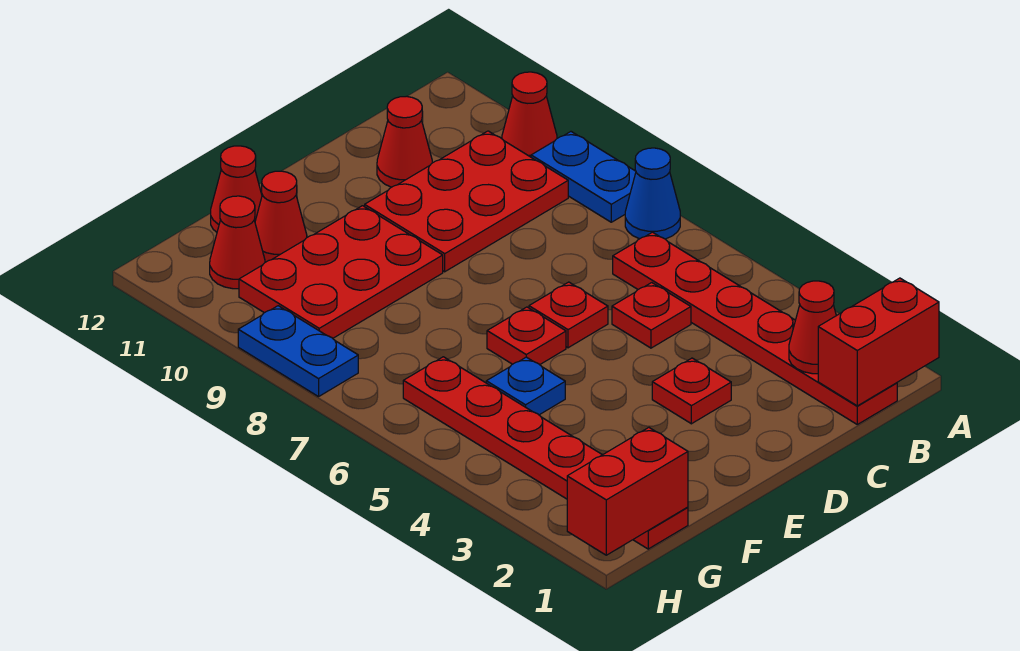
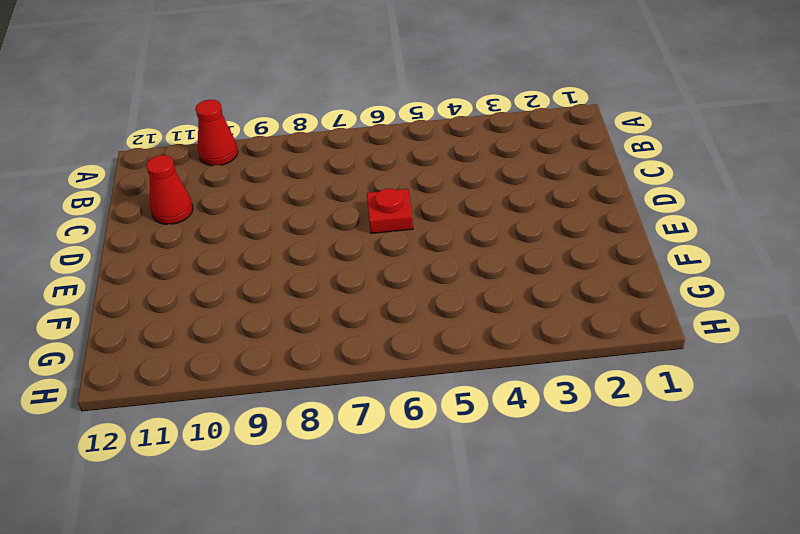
none -> blue 1x1 cone [625,148,680,239]
none -> blue 1x2 plate [531,132,636,222]
none -> red 1x6 plate [613,232,897,424]

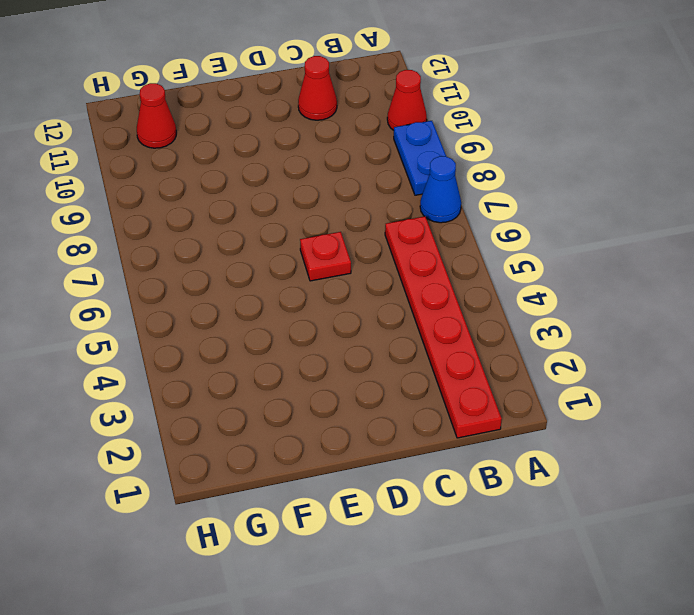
none -> red 2x3 plate [365,131,568,272]
none -> red 1x1 plate [612,283,691,348]
none -> red 1x1 plate [652,358,731,424]

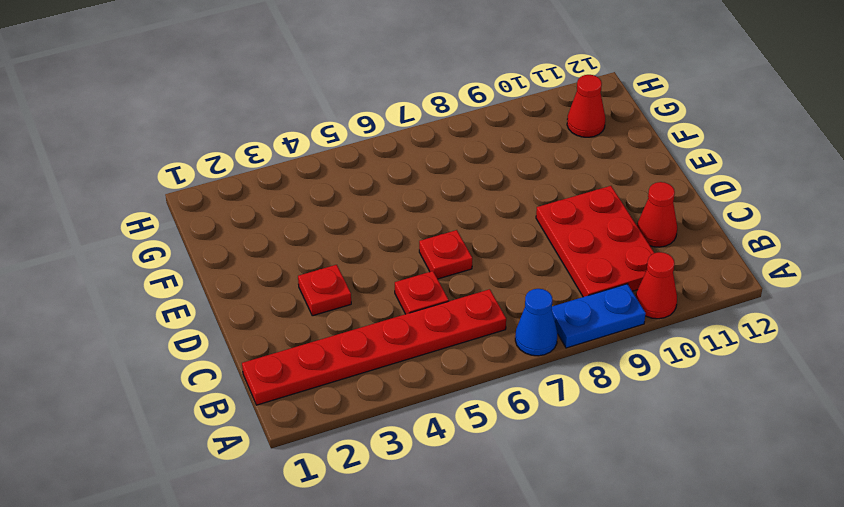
none -> red 1x1 plate [487,307,566,365]
none -> red 2x3 plate [239,206,443,338]
none -> blue 1x1 plate [486,357,565,415]

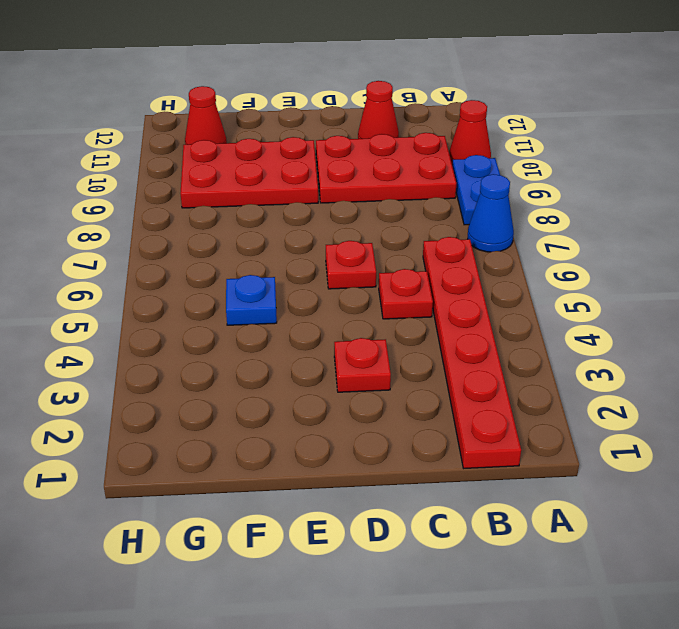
none -> red 1x1 plate [487,307,566,365]
none -> red 1x1 cone [255,171,307,262]
none -> red 1x1 cone [211,146,262,232]

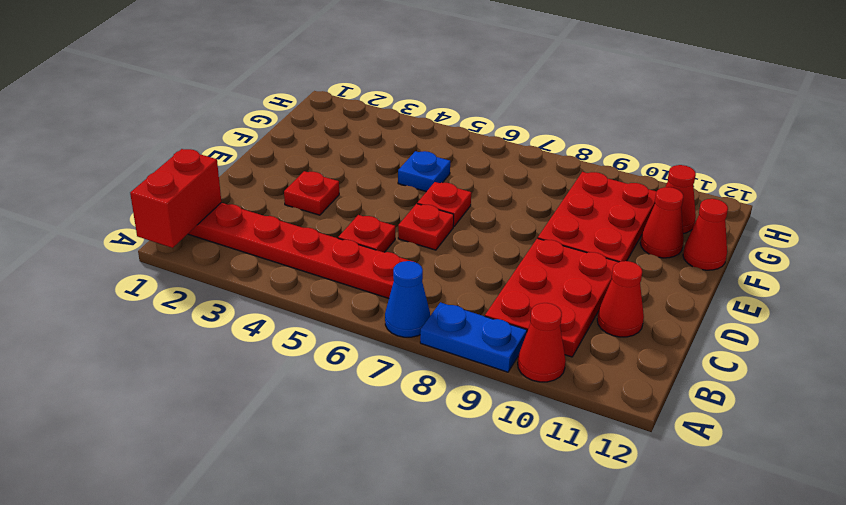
none -> red 1x6 plate [403,357,688,549]
none -> blue 1x2 plate [238,306,358,397]
none -> red 1x1 cone [789,281,836,374]

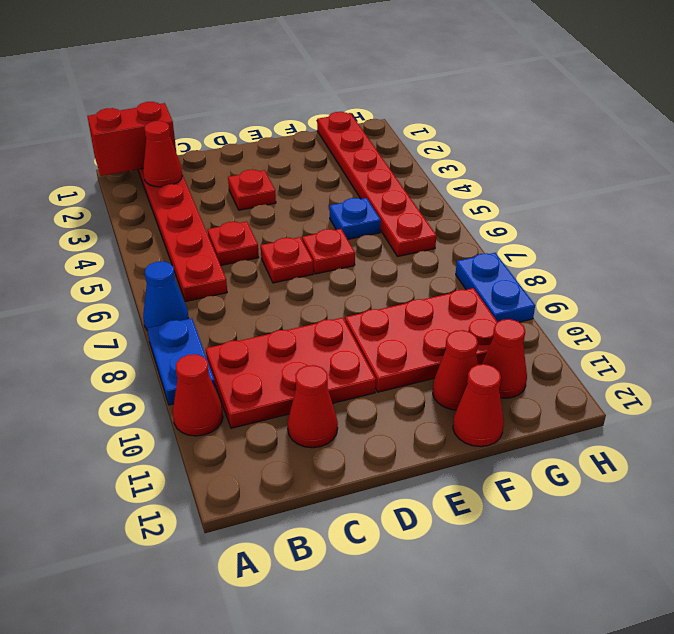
none -> red 1x2 brick [567,428,688,555]

